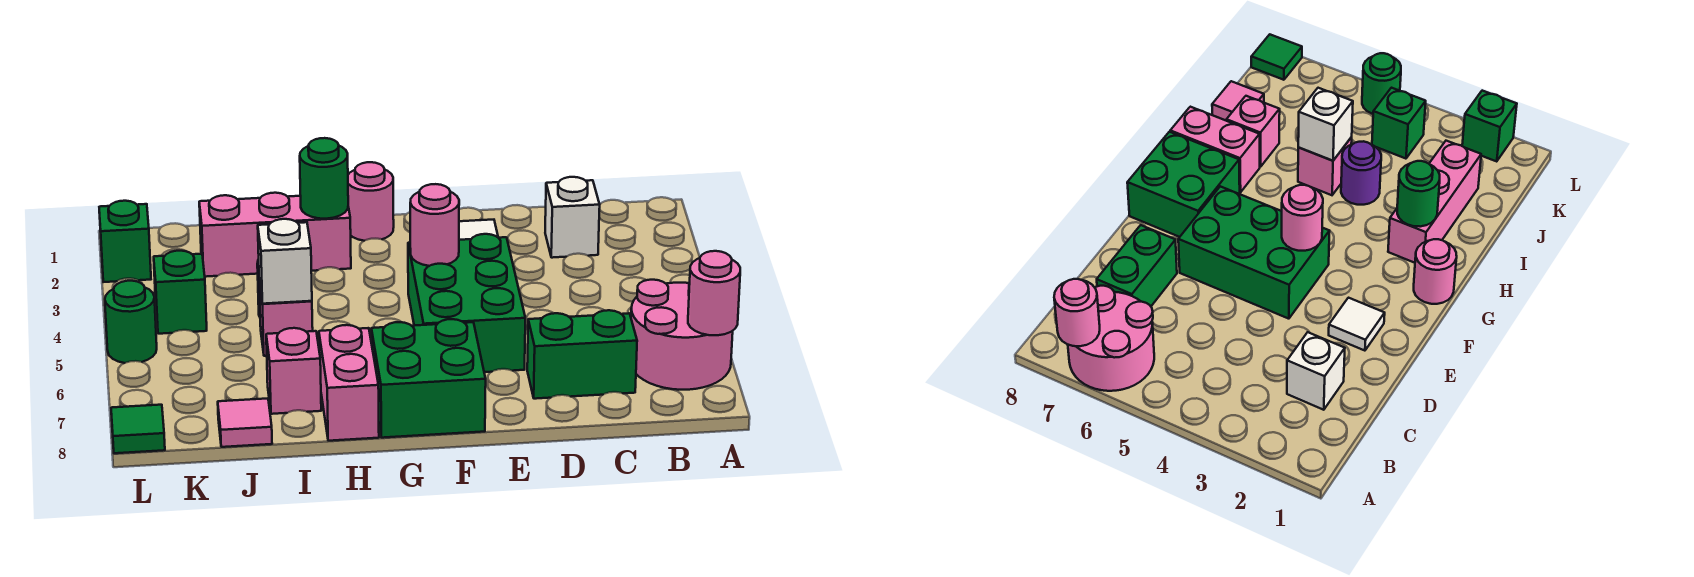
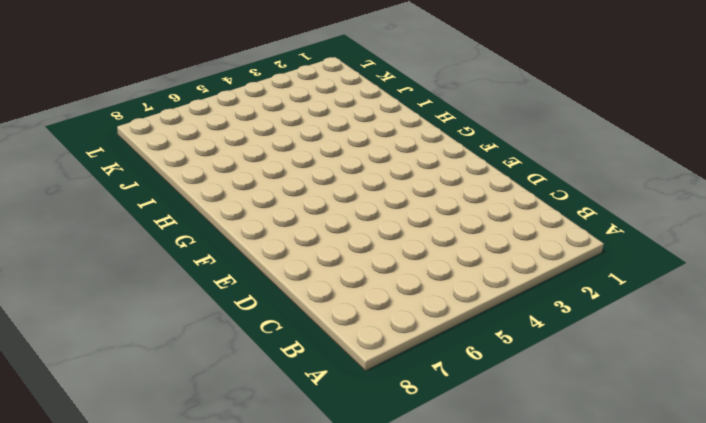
none -> pink 2x2 round brick [631,280,733,390]
none -> white 1x1 brick [545,177,600,258]
none -> green 1x2 brick [527,310,637,399]

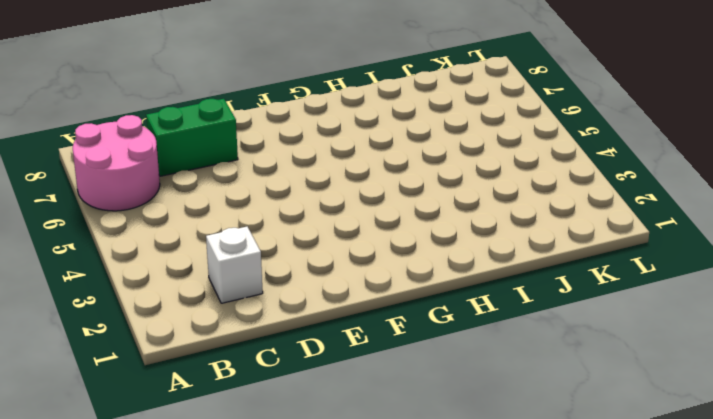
none -> white 1x1 tile [459,220,498,240]
none -> green 2x3 brick [408,234,525,372]
none -> green 2x2 brick [371,319,486,438]

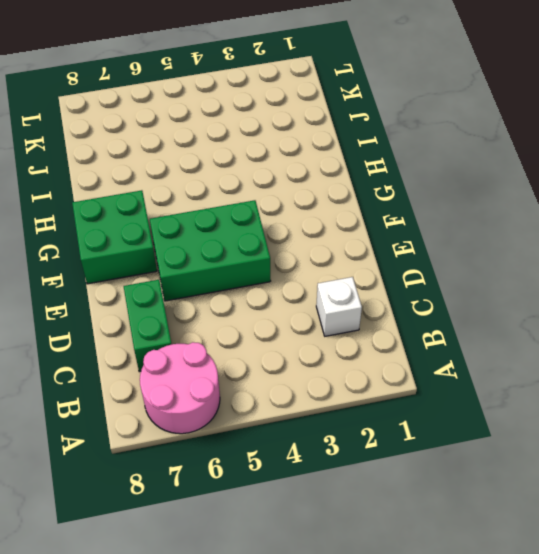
none -> white 1x1 tile [459,220,498,240]
none -> pink 1x1 round brick [348,162,394,241]
none -> pink 1x3 brick [199,193,351,277]

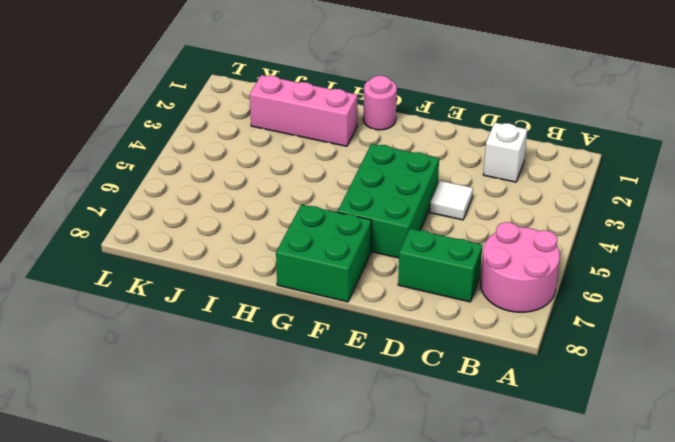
white 1x1 tile [430,181,473,220] -> white 1x1 tile moved to [459,220,498,240]
none -> pink 1x2 brick [319,325,379,441]
none -> purple 1x1 round brick [1341,141,1381,205]
none -> pink 1x1 brick [259,281,313,356]

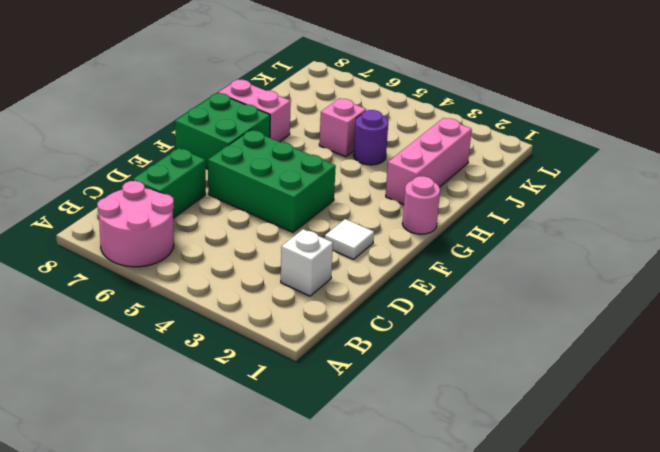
none -> pink 1x1 brick [266,328,321,414]
none -> pink 1x1 tile [218,398,272,447]
none -> green 1x1 brick [154,251,207,334]

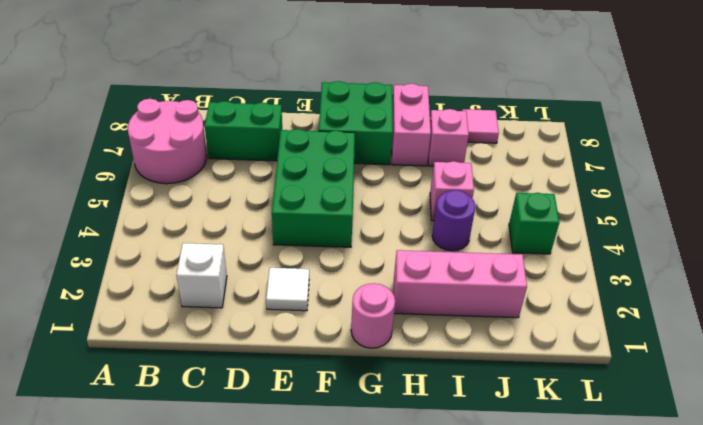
none -> green 1x1 brick [99,201,151,282]
none -> green 1x1 round brick [105,281,157,363]
none -> green 1x1 tile [111,405,165,453]

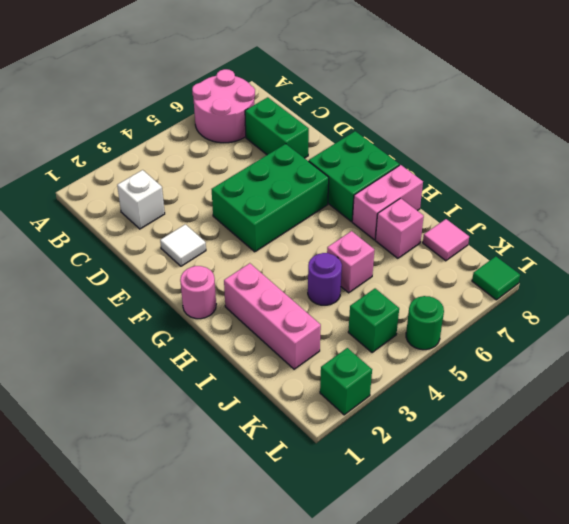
none -> pink 1x1 round brick [688,251,740,335]
none -> pink 1x1 round brick [410,184,459,266]
none -> green 1x1 round brick [300,138,348,219]

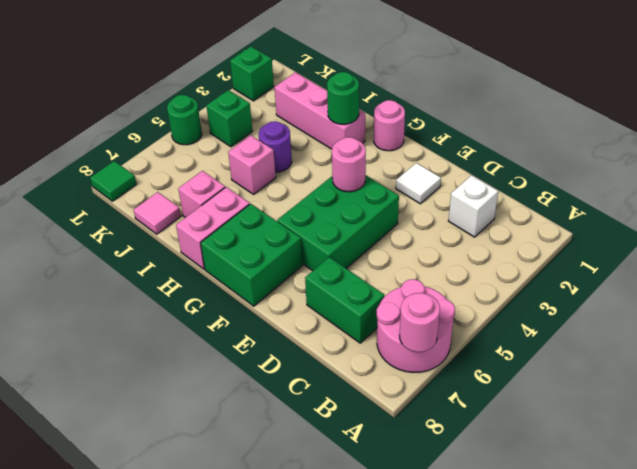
none -> white 1x1 brick [258,219,312,304]

